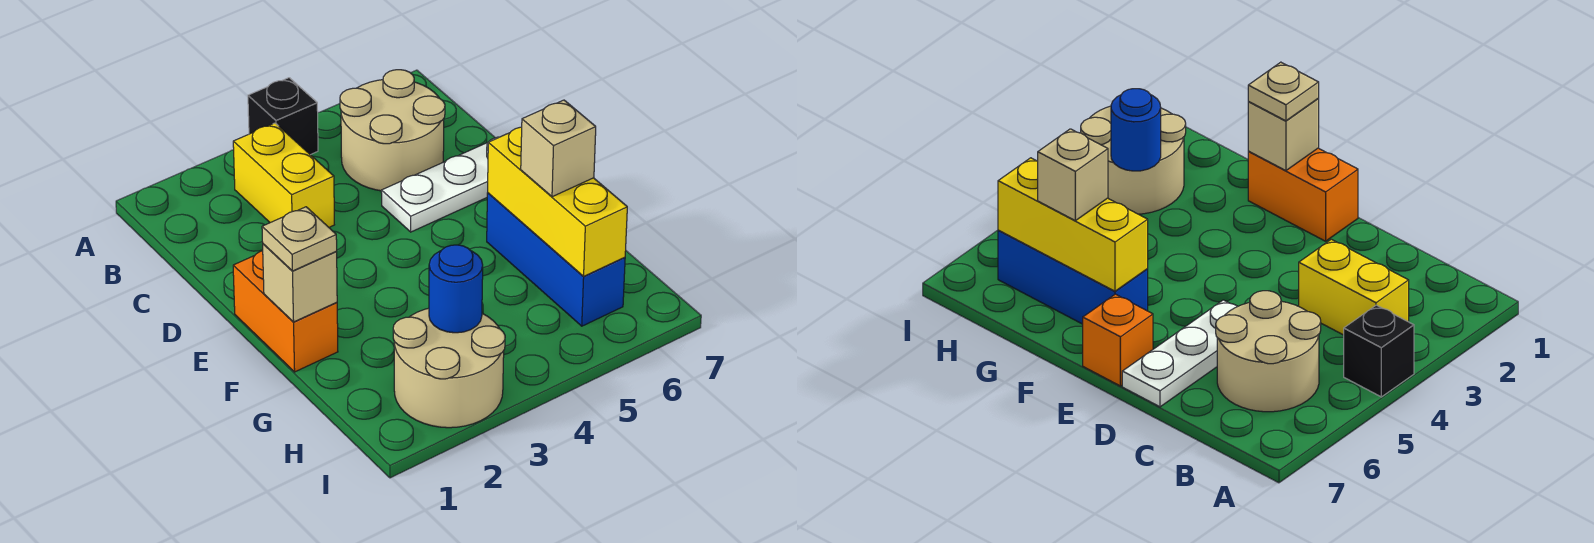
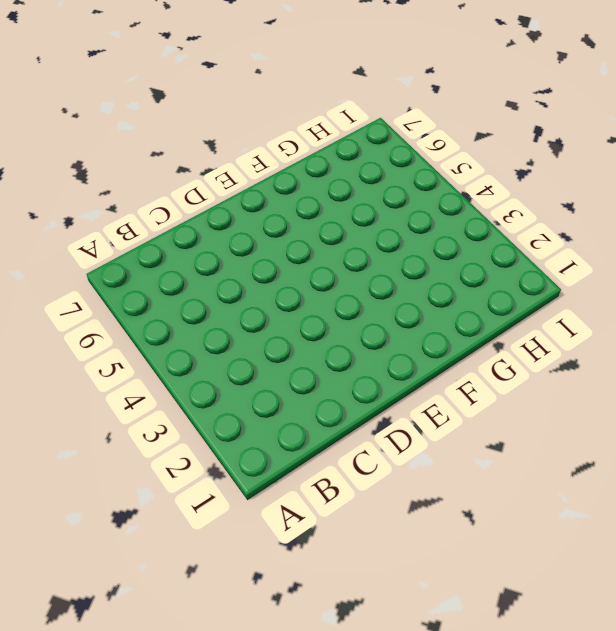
none -> black 1x1 brick [248,78,318,155]
none -> yellow 1x2 brick [233,123,334,227]
none -> tan 2x2 round brick [340,70,445,191]

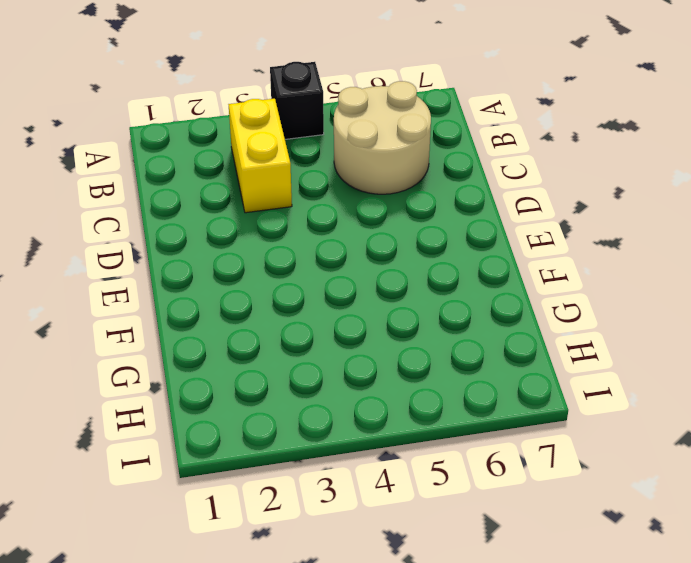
none -> white 1x3 plate [381,137,499,232]
none -> orange 1x2 brick [233,251,338,372]
none -> orange 1x1 brick [1083,294,1153,386]

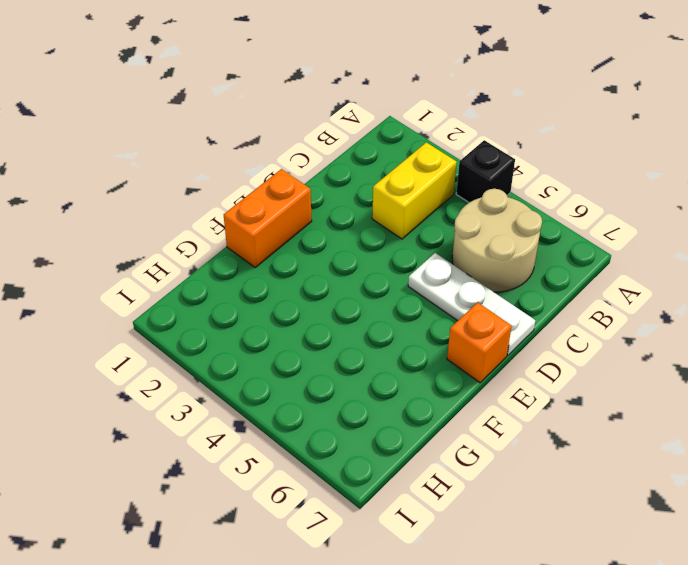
none -> blue 1x3 brick [487,193,625,326]
none -> tan 2x2 round brick [393,308,505,428]
none -> tan 1x1 brick [263,244,337,322]

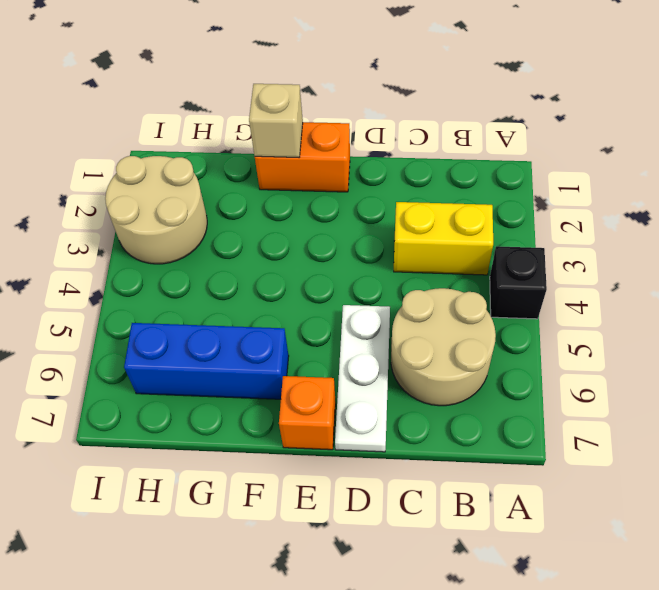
none -> yellow 1x3 brick [488,127,627,277]
none -> blue 1x1 round brick [429,245,483,333]
none -> tan 1x1 plate [262,207,337,271]

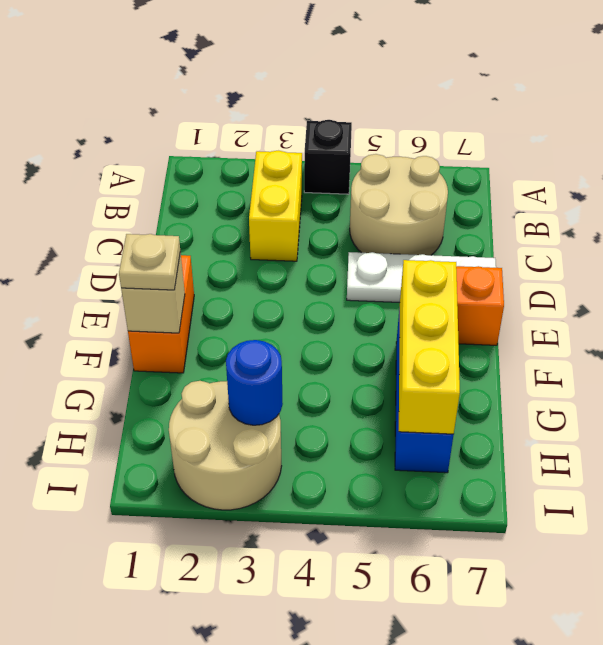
none -> tan 1x1 brick [521,100,596,197]

